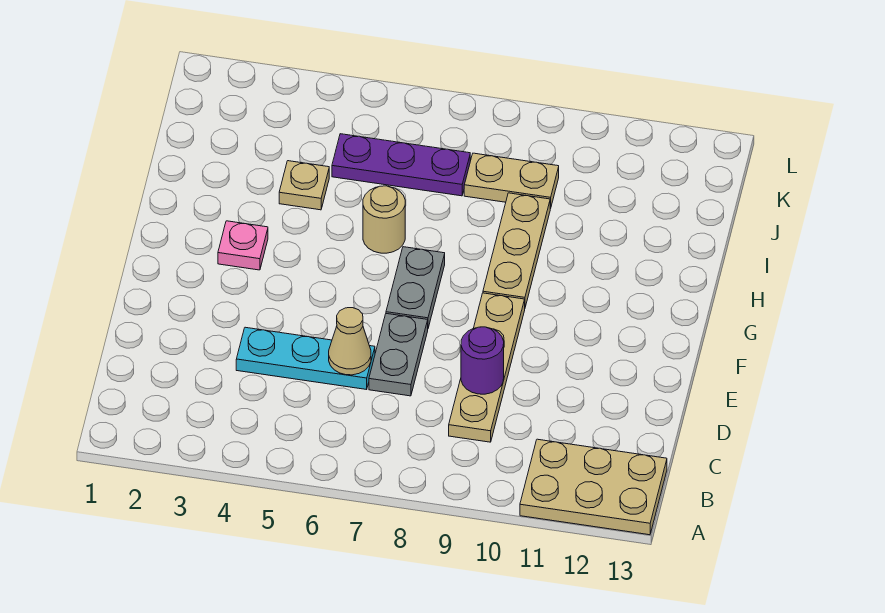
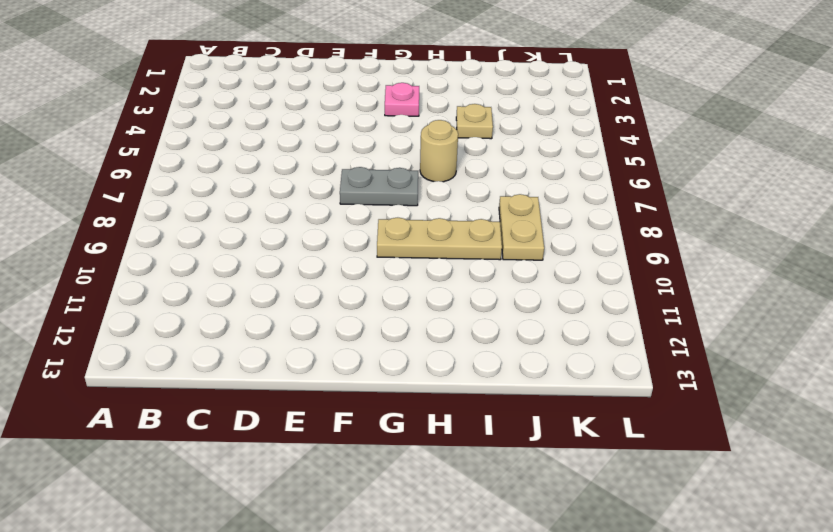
none -> tan 2x3 plate [520,439,667,535]
none -> tan 1x4 plate [449,293,525,442]
none -> cyan 1x3 plate [236,327,375,390]

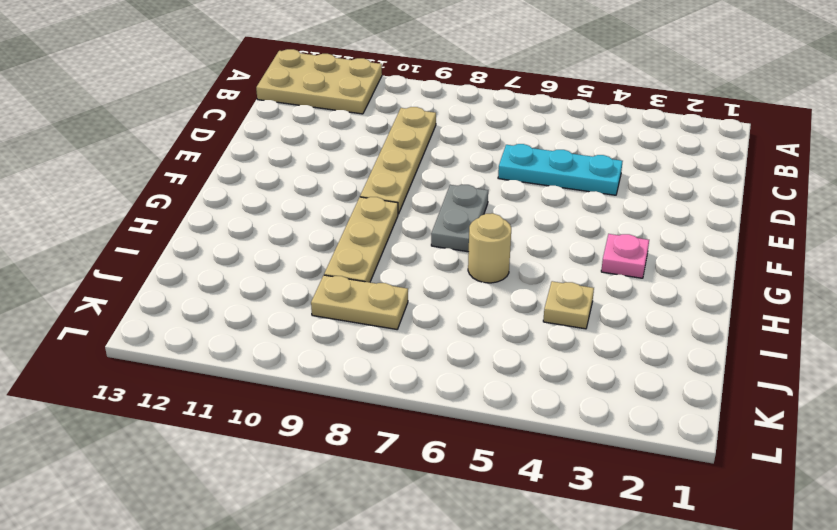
none -> grey 1x2 plate [369,314,428,396]
none -> purple 1x3 plate [332,134,470,196]
none -> tan 1x1 cone [329,308,371,375]

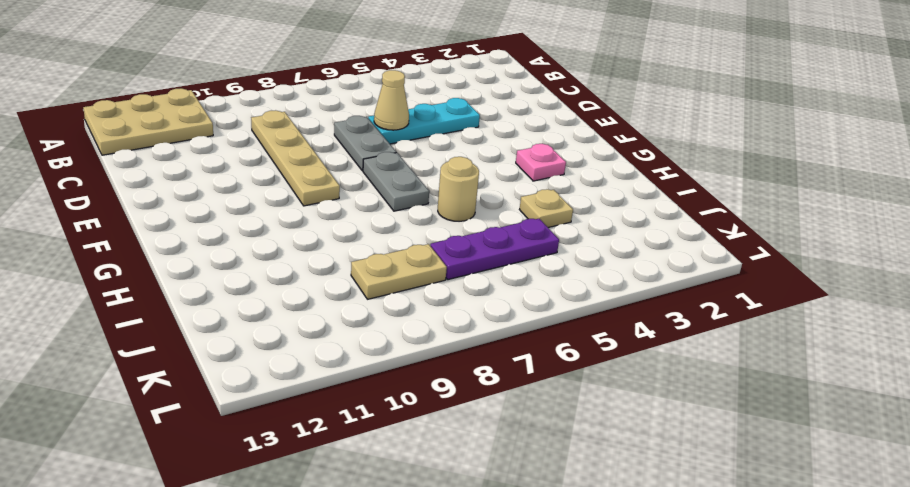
none -> tan 1x3 plate [483,193,550,307]
none -> purple 1x1 round brick [461,327,504,394]

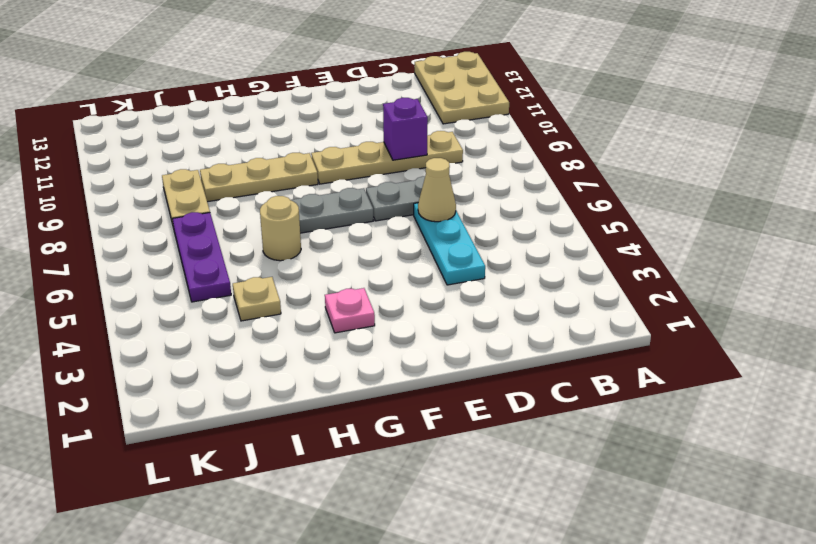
purple 1x1 brick [383,98,428,160] -> purple 1x1 round brick [461,327,504,394]

